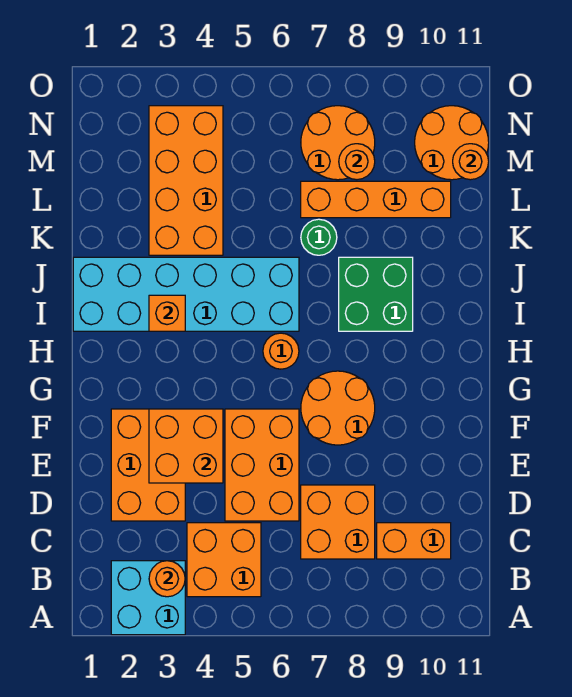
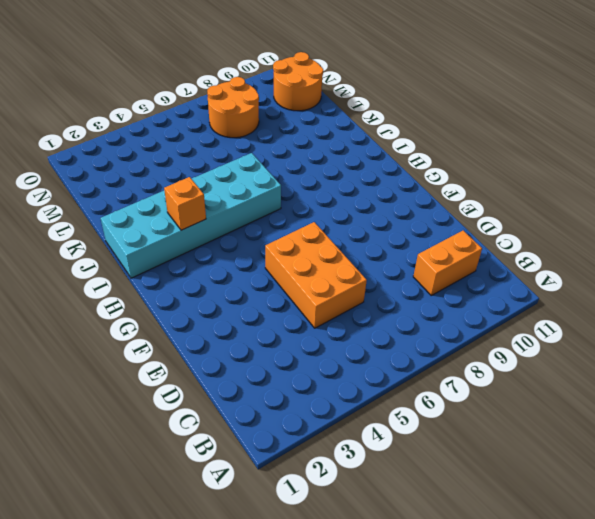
none -> cyan 2x2 brick [111,561,185,635]
none -> orange 2x2 brick [187,523,261,597]
none -> orange 2x2 brick [301,485,375,559]

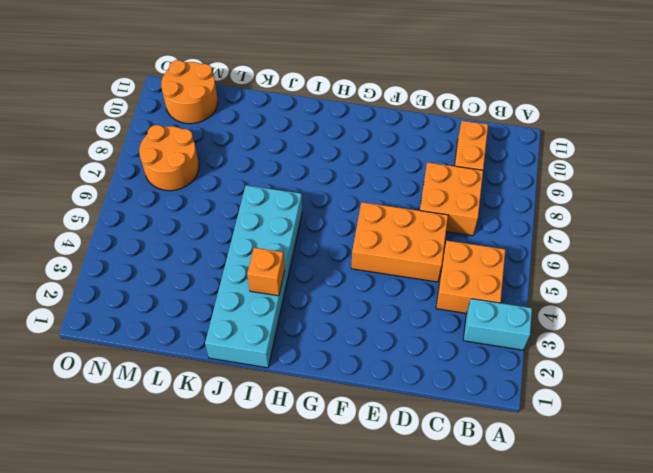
cyan 1x2 brick [463,299,532,350] -> cyan 2x2 brick [111,561,185,635]
none -> orange 2x3 brick [111,409,185,521]
none -> orange 2x2 round brick [301,371,375,445]
none -> orange 1x1 round brick [263,333,299,369]

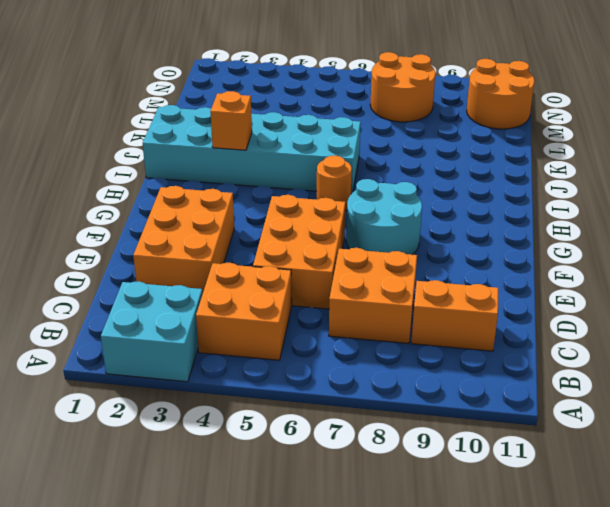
cyan 2x2 round brick [346,179,422,255] -> orange 2x2 round brick [301,371,375,445]
none -> green 2x2 brick [339,257,413,331]
none -> orange 2x4 brick [149,106,223,255]
none -> green 1x1 round brick [301,219,337,255]

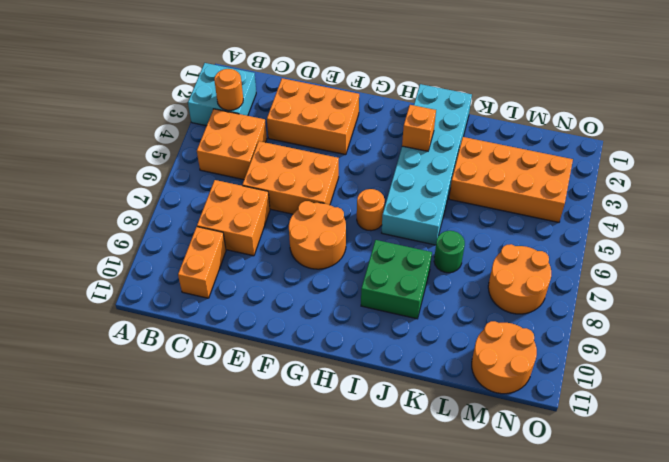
none -> orange 1x4 brick [301,181,451,218]
none -> orange 2x2 brick [149,409,223,483]
none -> orange 1x1 round brick [339,144,375,180]

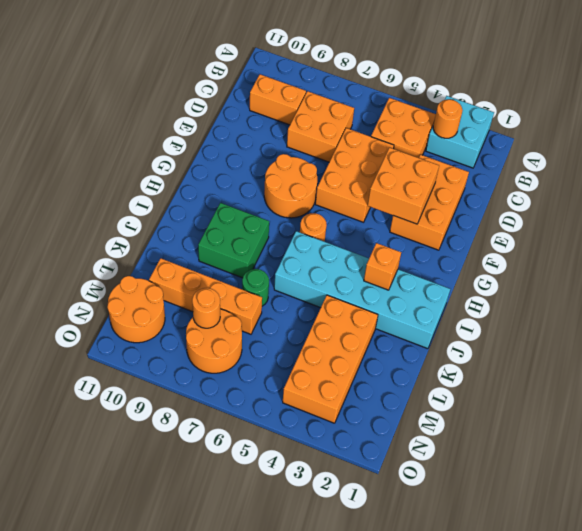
none -> orange 1x1 round brick [453,144,489,180]

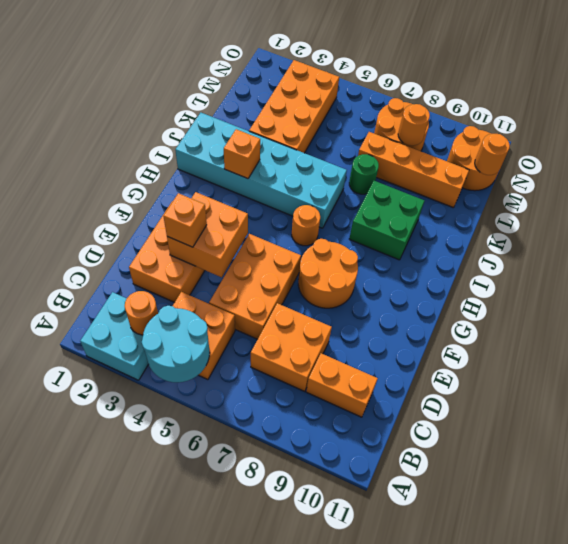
cyan 2x2 round brick [142,306,210,382] -> none
orange 1x1 brick [163,193,207,247] -> none

